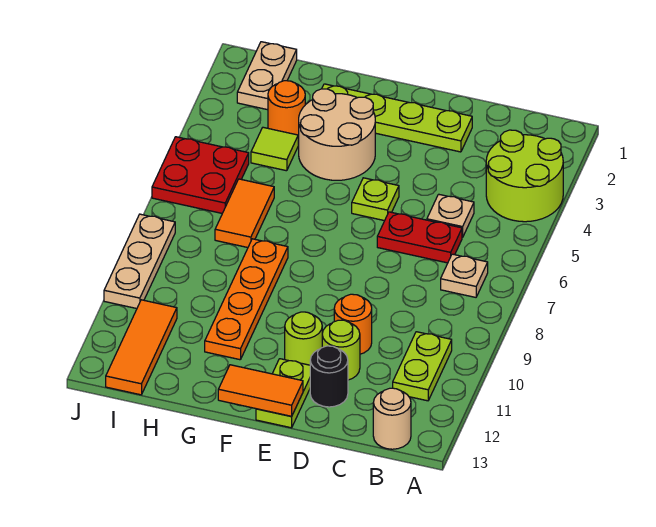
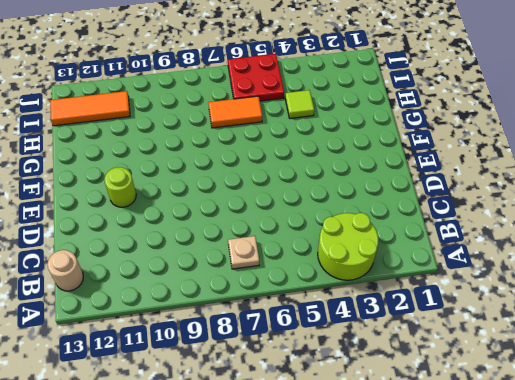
none -> lime 1x2 plate [393,332,452,401]
none -> tan 1x1 plate [427,194,474,238]
none -> red 1x2 plate [377,212,462,263]

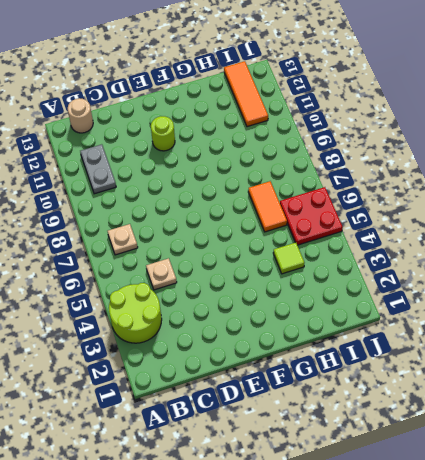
grey 1x2 plate [80,144,116,194] -> lime 1x2 plate [393,332,452,401]
none -> red 1x2 plate [377,212,462,263]
none -> lime 1x4 plate [322,84,472,152]
none -> orange 1x1 round brick [334,294,372,354]

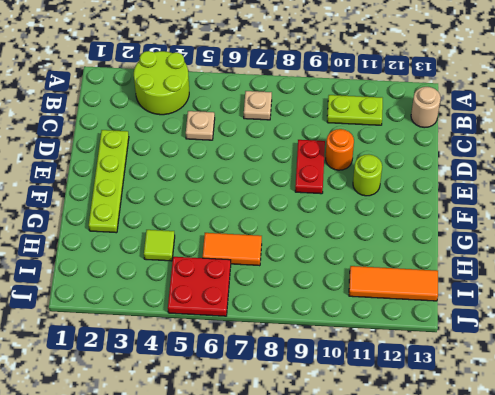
red 1x2 plate [295,140,325,194] -> red 1x2 plate moved to [377,212,462,263]
none -> lime 1x1 round brick [322,320,360,380]
none -> black 1x1 round brick [310,346,348,407]
none -> lime 1x1 plate [352,178,399,221]

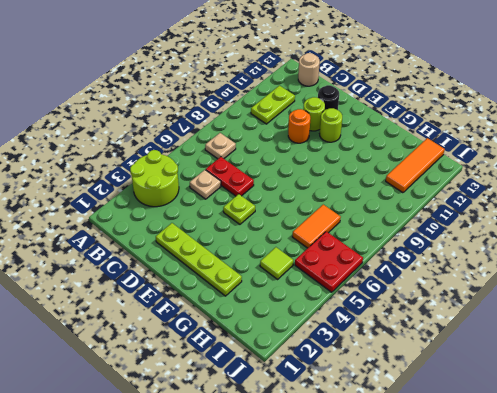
none -> lime 1x2 plate [256,359,310,428]
none -> tan 2x2 round brick [298,89,375,180]
none -> orange 1x4 plate [205,239,288,360]

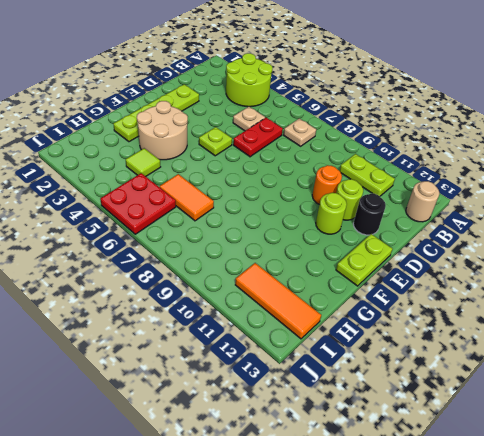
lime 1x2 plate [336,234,392,286] -> lime 1x2 plate turned to [256,359,310,428]
none -> orange 1x4 plate [205,239,288,360]
none -> orange 1x1 round brick [268,81,305,138]
none -> tan 1x2 plate [237,42,297,110]

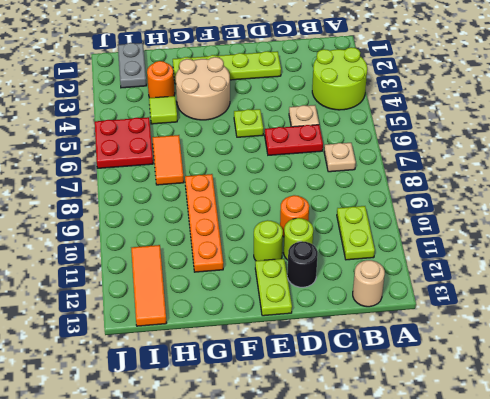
grey 1x2 plate [118,43,147,88] -> tan 1x2 plate [237,42,297,110]
none -> tan 1x3 plate [104,214,175,309]
none -> orange 1x2 tile [218,365,303,416]

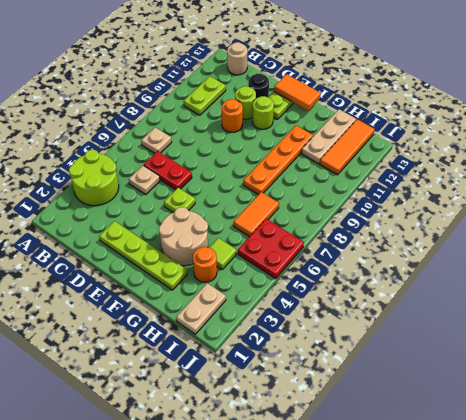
tan 1x3 plate [301,109,356,164] -> tan 1x3 plate moved to [104,214,175,309]

